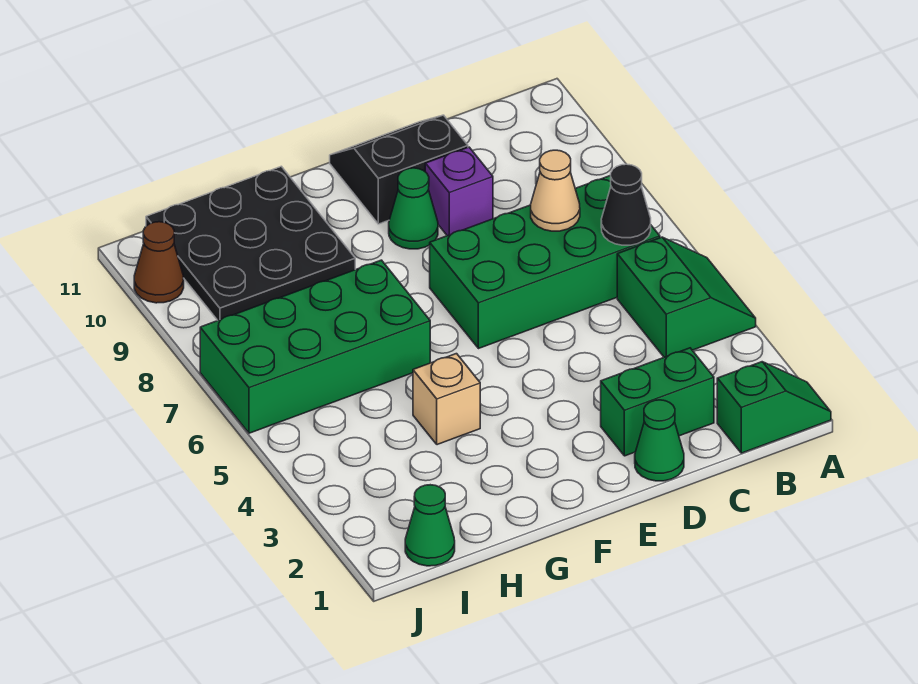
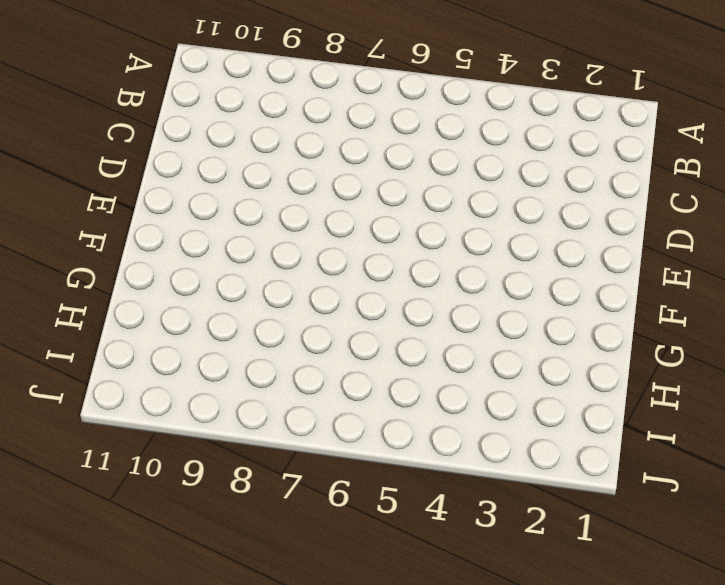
none -> green 1x2 slope [717,362,831,453]
none -> green 2x2 slope [617,237,756,357]
none -> green 2x4 brick [430,175,660,349]

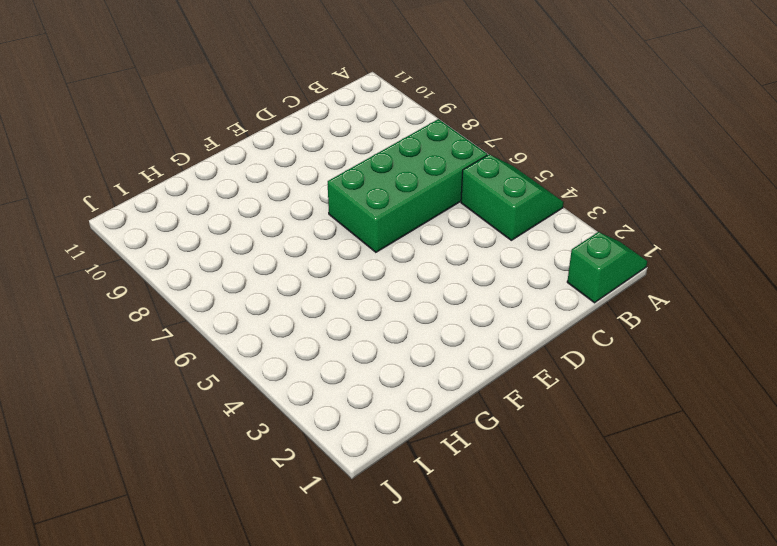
none -> green 1x2 brick [601,348,714,456]
none -> green 1x1 cone [635,400,684,481]
none -> purple 1x1 brick [425,147,493,236]

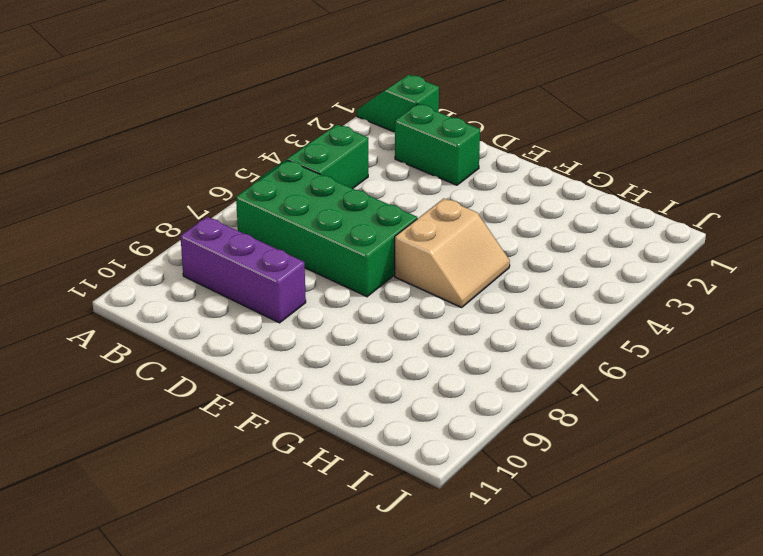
purple 1x3 brick [180,217,306,323] -> purple 1x1 brick [425,147,493,236]
tan 2x2 slope [395,199,510,307] -> green 2x4 brick [200,260,430,433]
none -> green 1x1 cone [635,400,684,481]
none -> black 2x2 slope [330,115,468,224]
none -> green 1x1 cone [389,168,438,249]

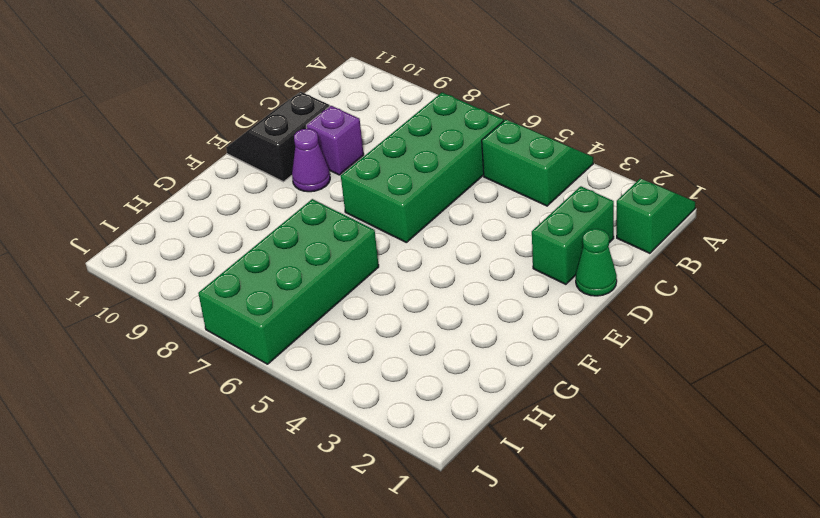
purple 1x1 cone [292,129,330,192] -> green 1x1 cone [389,168,438,249]
none -> tan 1x1 brick [413,354,480,445]
none -> black 3x3 plate [146,166,355,320]
none -> green 1x1 cone [405,485,455,566]

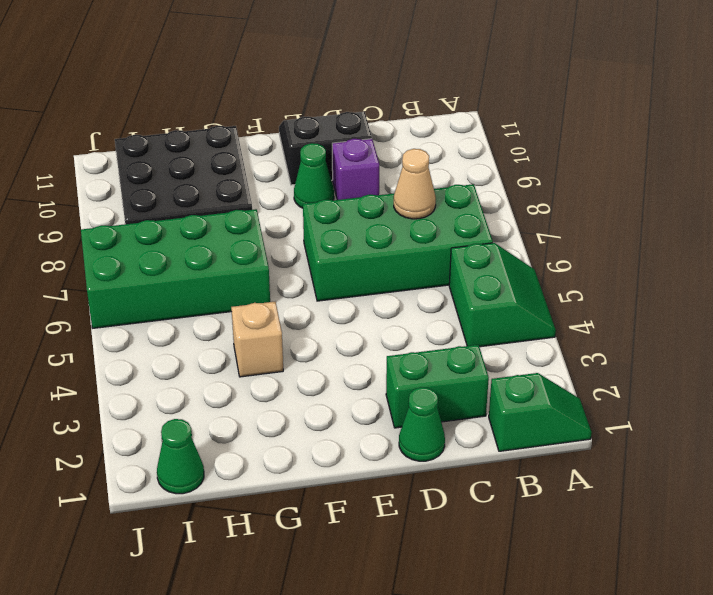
none -> brown 1x1 cone [134,222,184,303]
none -> black 1x1 cone [601,164,651,245]

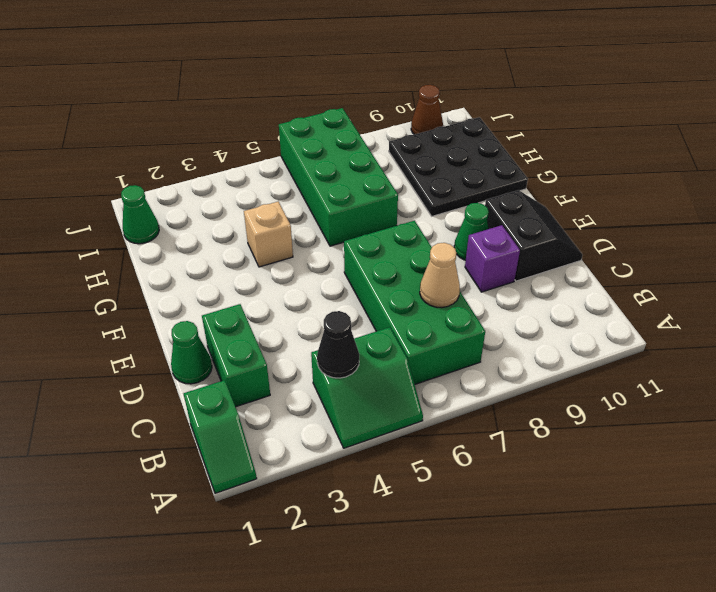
black 1x1 cone [317,311,359,378] -> black 1x1 cone moved to [601,164,651,245]

